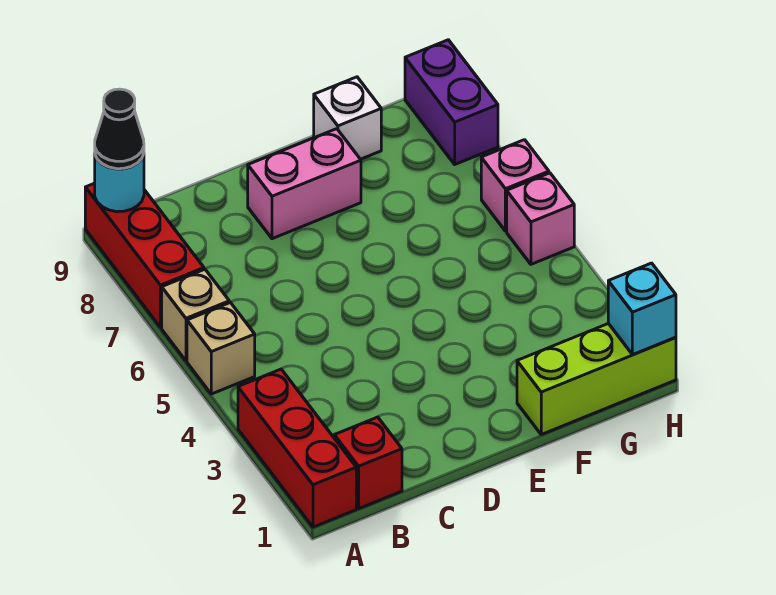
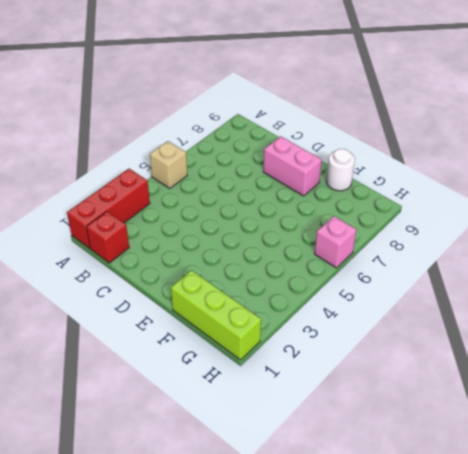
white 1x1 round brick [326,149,355,191] -> white 1x1 brick [314,77,381,159]
none -> tan 1x1 brick [162,269,229,361]
none -> red 1x3 brick [85,183,204,328]
none -> pink 1x1 brick [507,173,574,264]

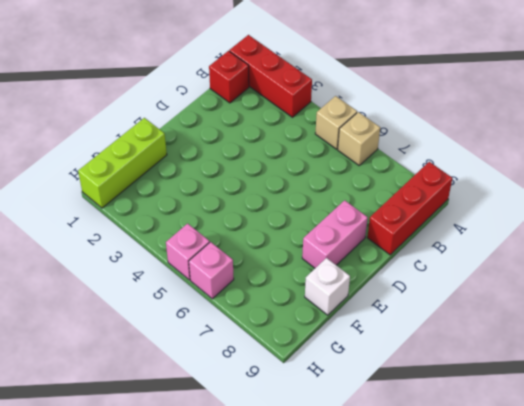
red 1x3 brick [367,162,452,255] -> red 1x3 brick turned to [85,183,204,328]
none -> purple 1x2 brick [405,40,498,164]
none -> cyan 1x1 round brick [95,154,144,212]
none -> cyan 1x1 brick [608,263,676,355]

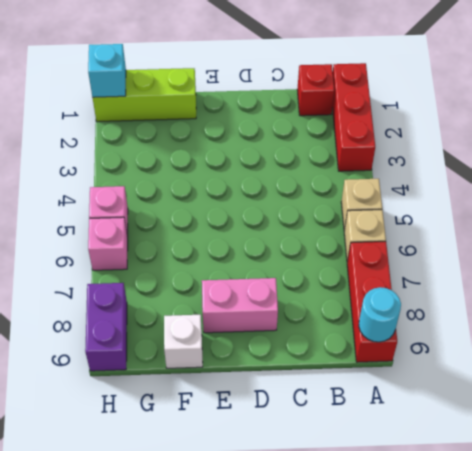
none -> black 1x1 cone [95,89,144,169]

